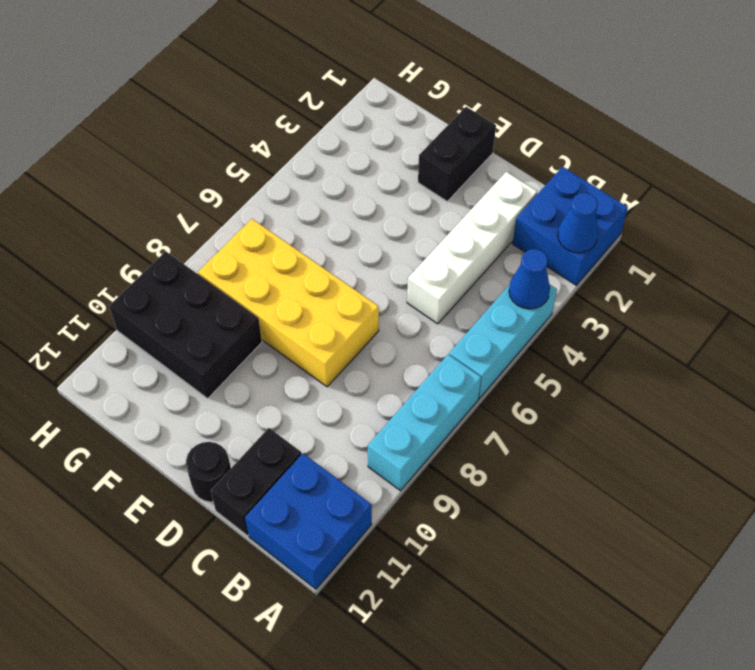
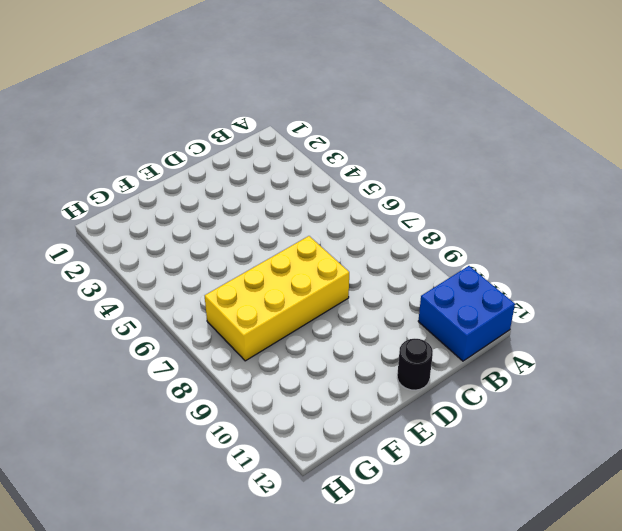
none -> blue 2x2 brick [512,167,628,285]
none -> cyan 1x3 brick [449,284,557,399]
none -> cyan 1x3 brick [368,354,481,491]

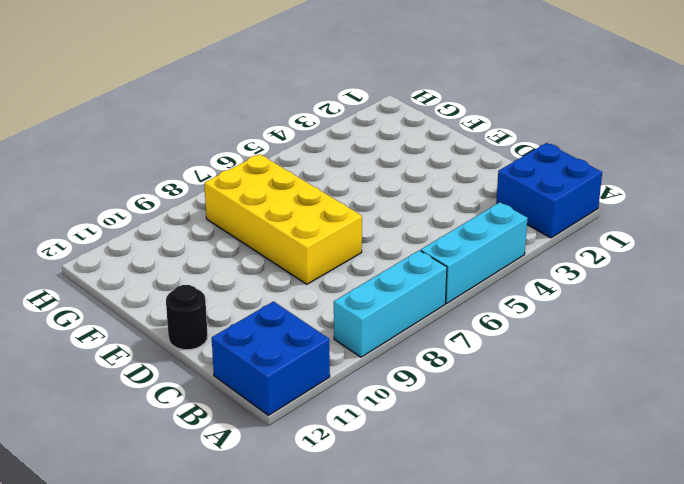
none -> white 1x4 brick [407,172,537,324]
none -> black 1x2 brick [211,428,302,536]
none -> black 1x2 brick [418,107,496,201]

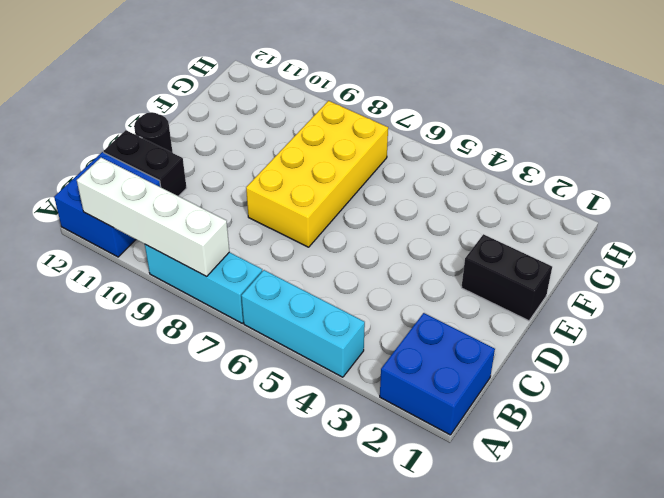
white 1x4 brick [77,158,229,276] -> white 1x4 brick moved to [407,172,537,324]
none -> black 2x3 brick [109,251,262,398]
none -> blue 1x1 cone [558,193,598,253]
none -> blue 1x1 cone [509,249,550,309]

